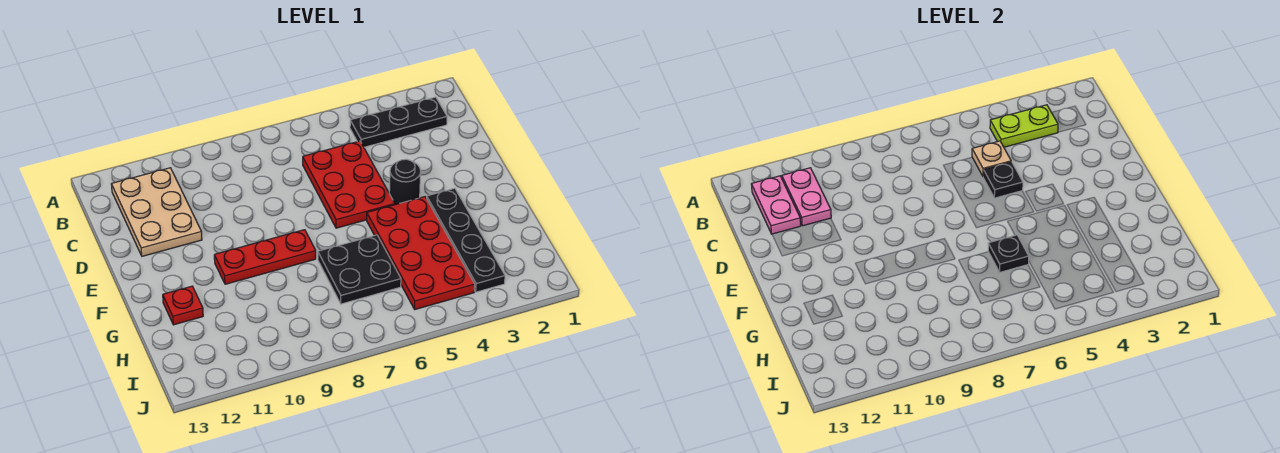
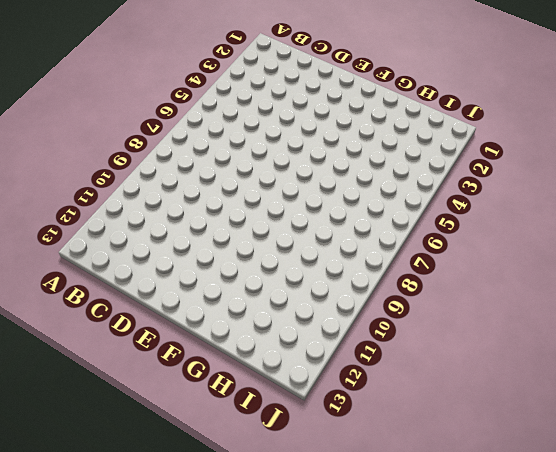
none -> black 1x3 plate [350,97,447,147]
none -> tan 2x3 plate [111,168,202,256]
none -> red 2x3 plate [303,141,395,228]

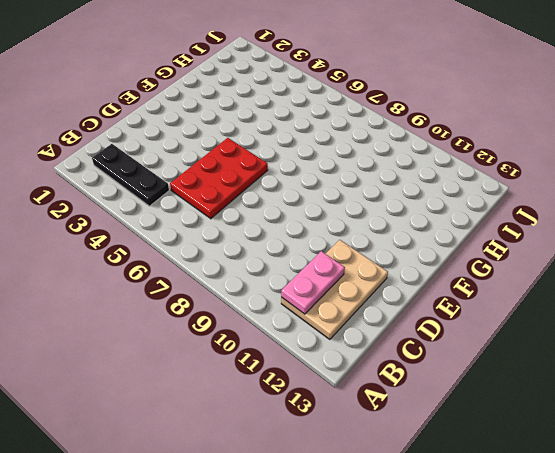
none -> black 1x1 round brick [389,159,421,205]
none -> black 1x4 plate [427,188,505,292]
none -> red 2x4 plate [367,197,475,309]

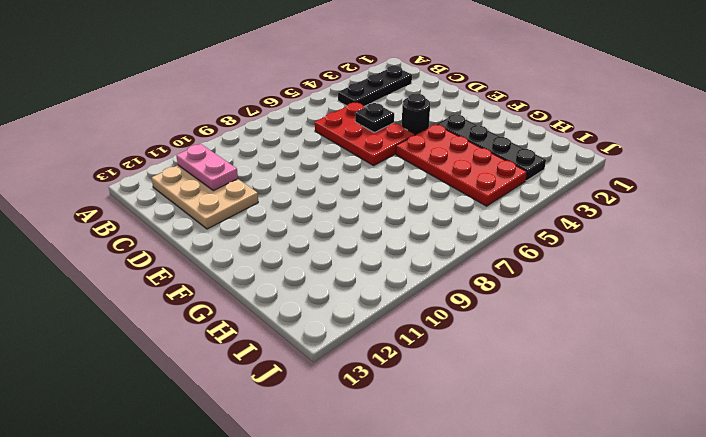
none -> red 1x3 plate [214,230,316,284]
none -> black 2x2 plate [318,235,401,304]
none -> red 1x1 plate [163,286,203,325]

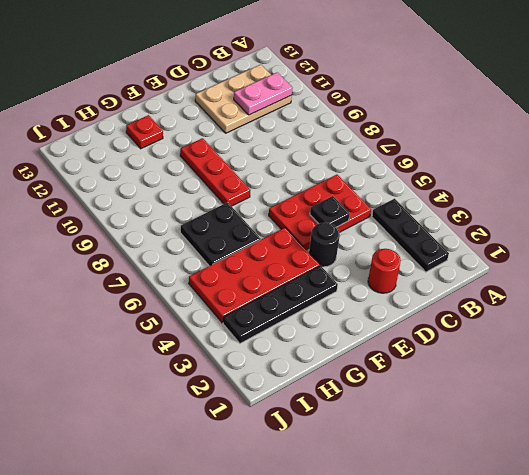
red 1x1 round brick [368,249,401,293] -> none
none -> lime 1x2 plate [990,105,1058,147]
none -> pink 1x2 plate [751,176,801,234]
none -> tan 1x1 plate [972,141,1011,176]

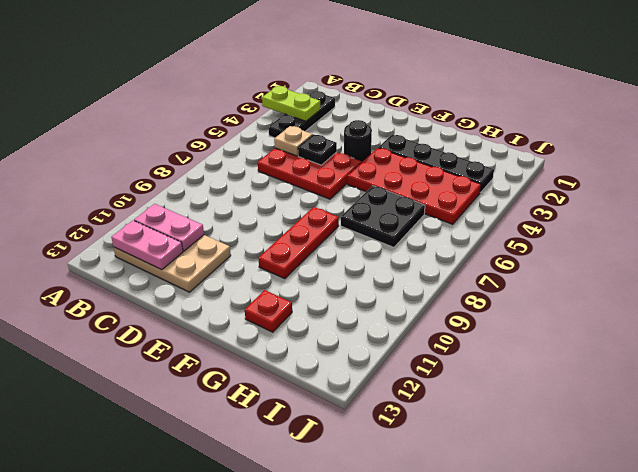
lime 1x2 plate [262,86,320,121] -> lime 1x2 plate turned to [990,105,1058,147]
none -> black 1x1 plate [988,235,1029,272]

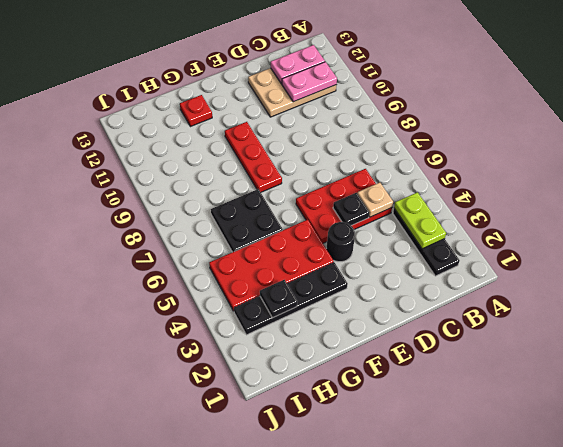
black 1x1 plate [260,280,297,318] -> black 1x1 plate moved to [988,235,1029,272]

